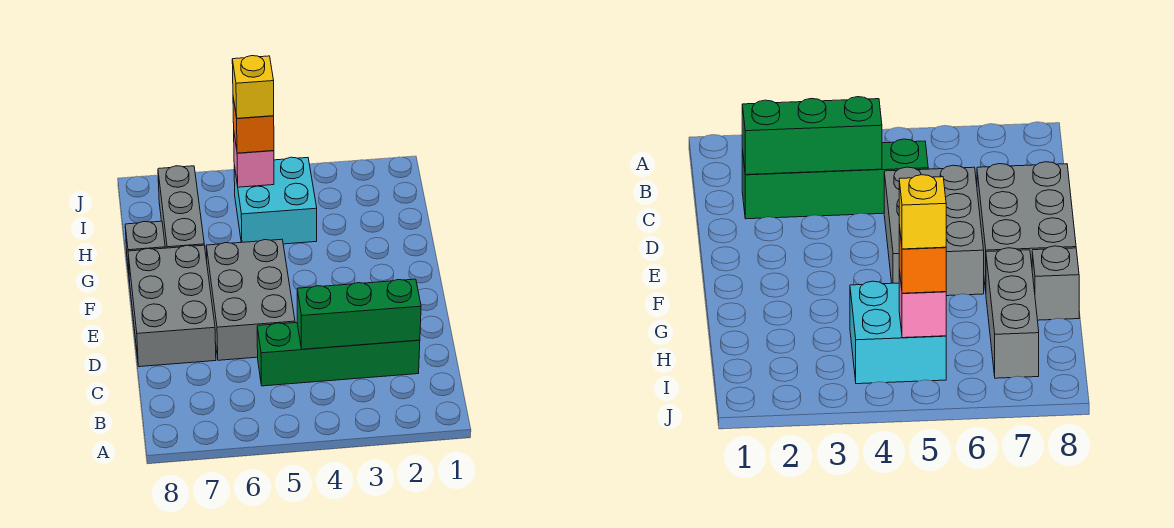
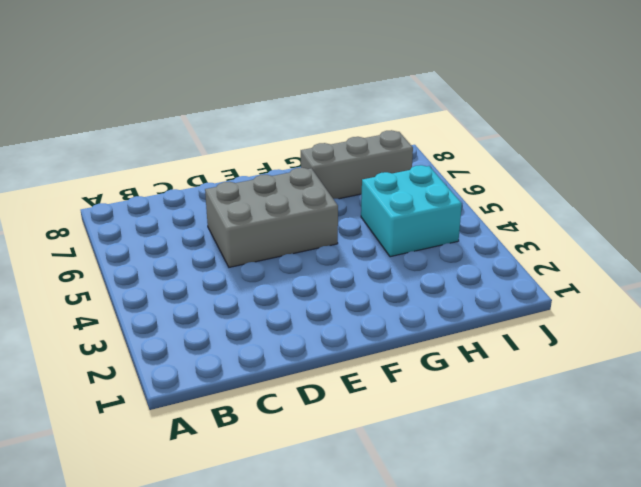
none -> green 1x4 brick [257,323,420,386]
none -> grey 2x3 brick [128,245,216,367]

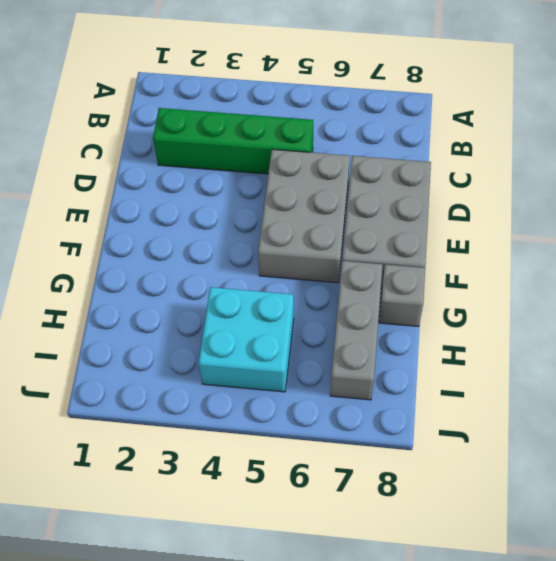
none -> green 1x3 brick [297,279,421,349]
none -> pink 1x1 brick [234,135,274,187]

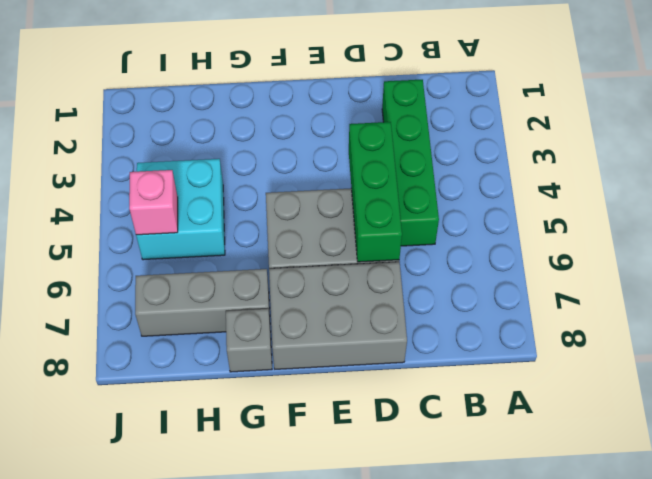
green 1x3 brick [349,122,402,262] -> green 1x3 brick moved to [297,279,421,349]
none -> orange 1x1 brick [233,98,274,153]
none -> yellow 1x1 brick [232,56,274,118]

